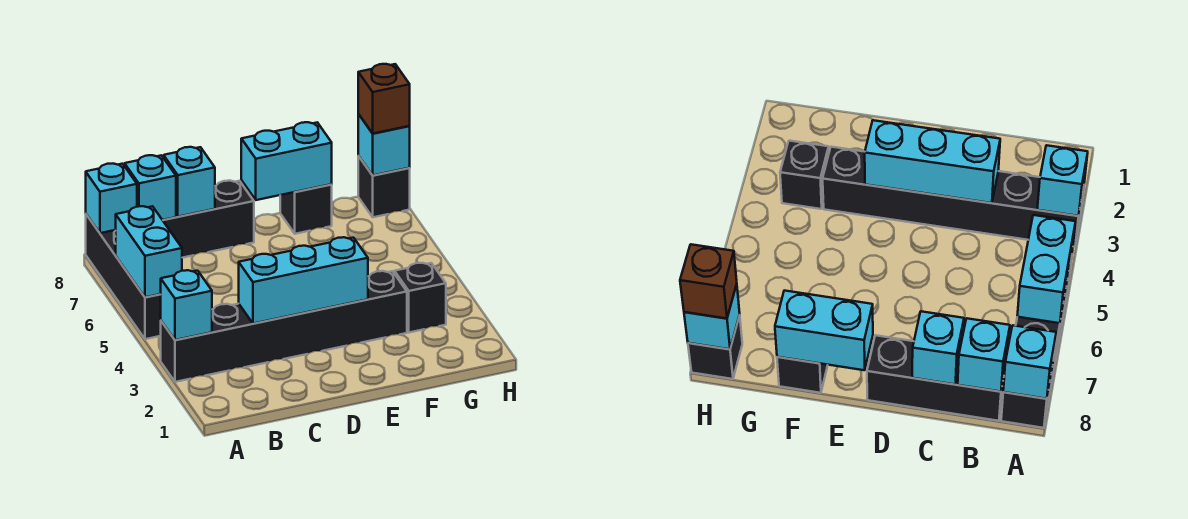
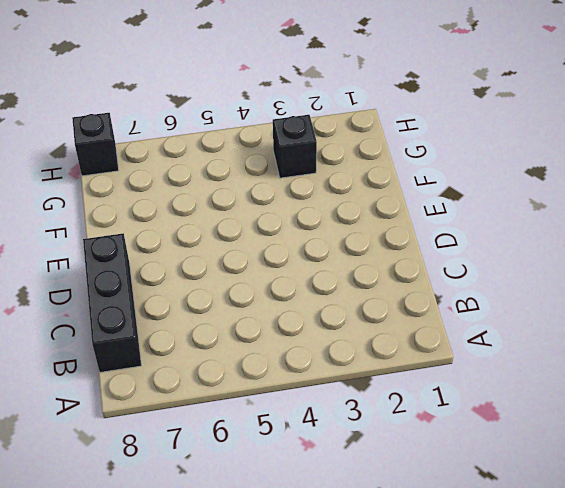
none -> black 1x6 brick [161,271,407,382]
none -> black 1x4 brick [86,214,161,339]
none -> black 1x1 brick [280,184,332,234]

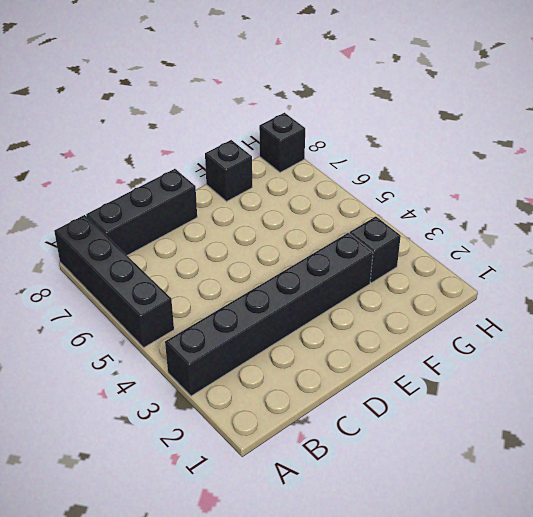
none -> cyan 1x1 brick [161,270,212,340]
none -> cyan 1x2 brick [116,206,182,297]
none -> cyan 1x1 brick [86,164,137,233]

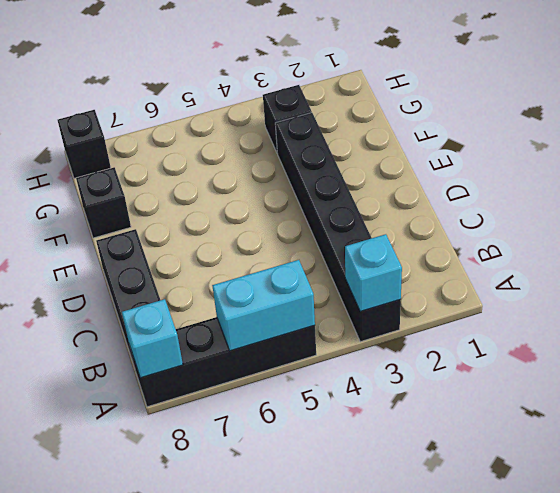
none -> cyan 1x1 brick [125,155,176,220]
none -> cyan 1x3 brick [239,237,368,324]
none -> cyan 1x1 brick [164,147,215,217]

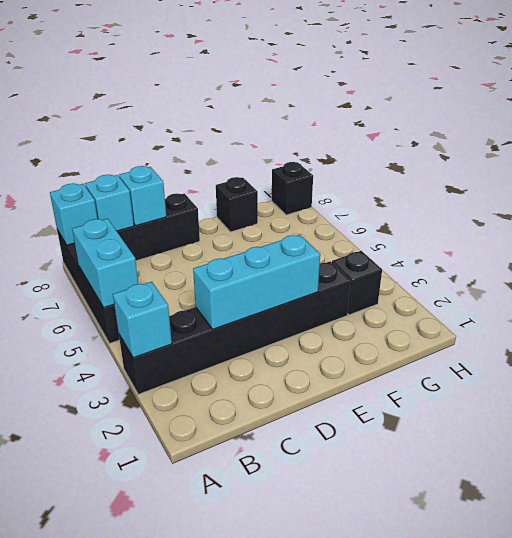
none -> cyan 1x2 brick [241,122,332,200]
none -> cyan 1x1 brick [358,114,410,175]
none -> brown 1x1 brick [358,64,410,133]

